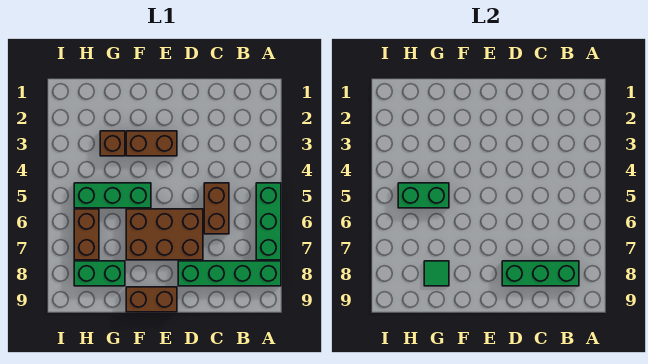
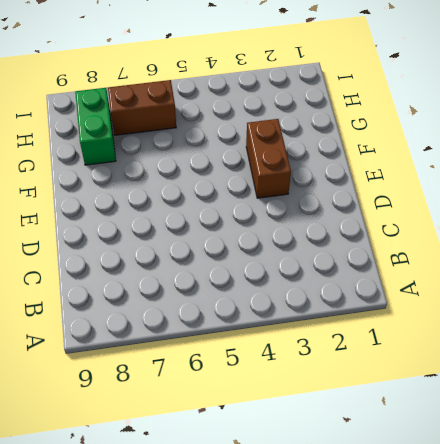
none -> green 1x3 brick [256,183,281,260]
none -> green 1x4 brick [178,261,281,286]
none -> brown 1x2 brick [204,183,229,234]

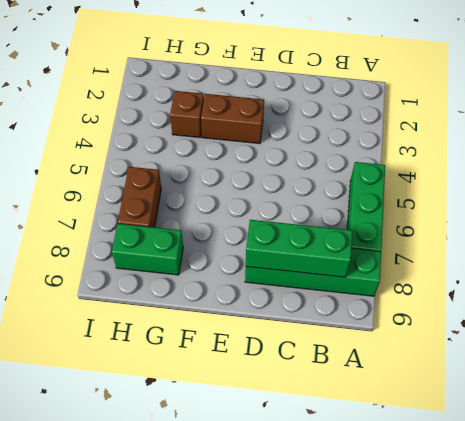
none -> brown 1x2 brick [204,183,229,234]
none -> brown 2x3 brick [126,209,203,260]
none -> brown 1x2 brick [126,287,177,312]

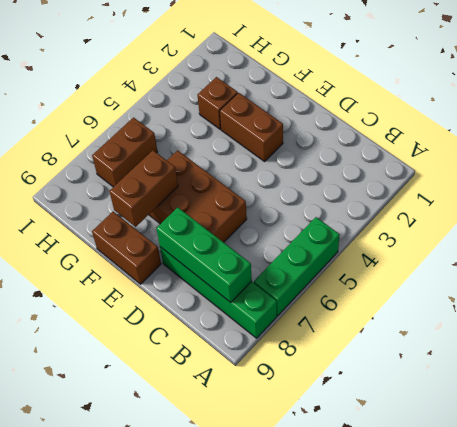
brown 1x2 brick [109,150,178,227] -> brown 1x2 brick moved to [204,183,229,234]
none -> green 1x3 brick [74,183,151,208]
none -> green 1x2 brick [74,261,125,286]
none -> green 1x2 brick [398,183,449,208]

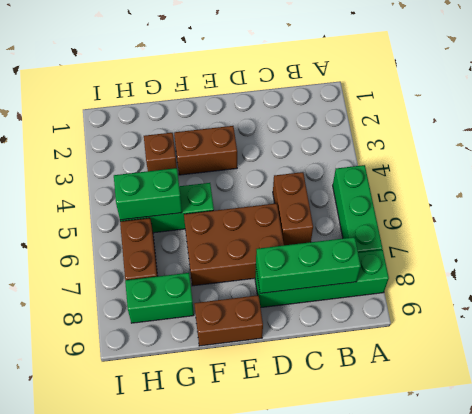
none -> green 1x1 tile [424,261,449,286]

